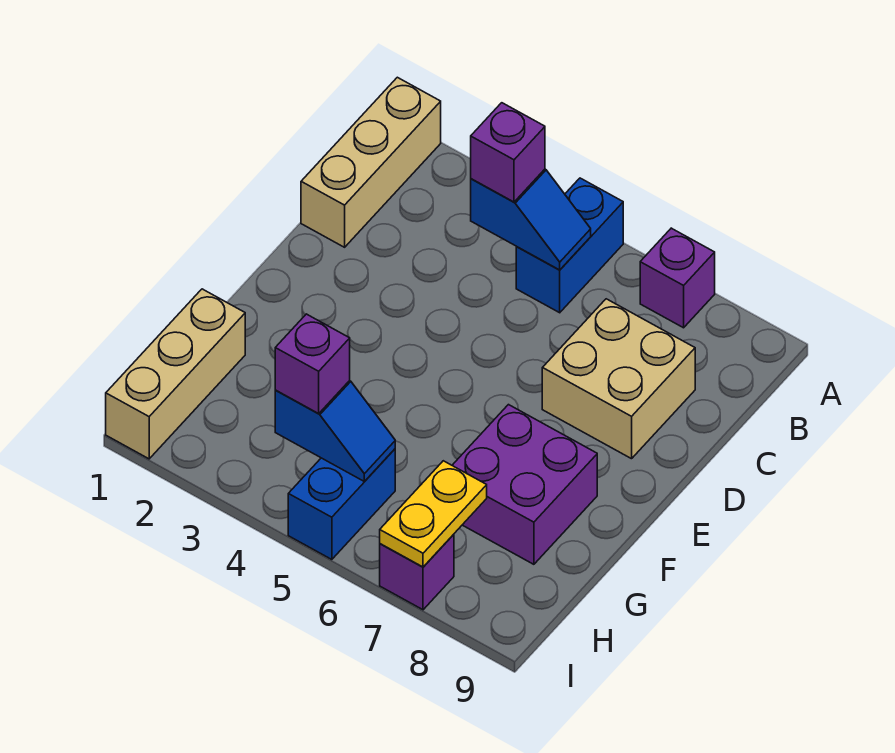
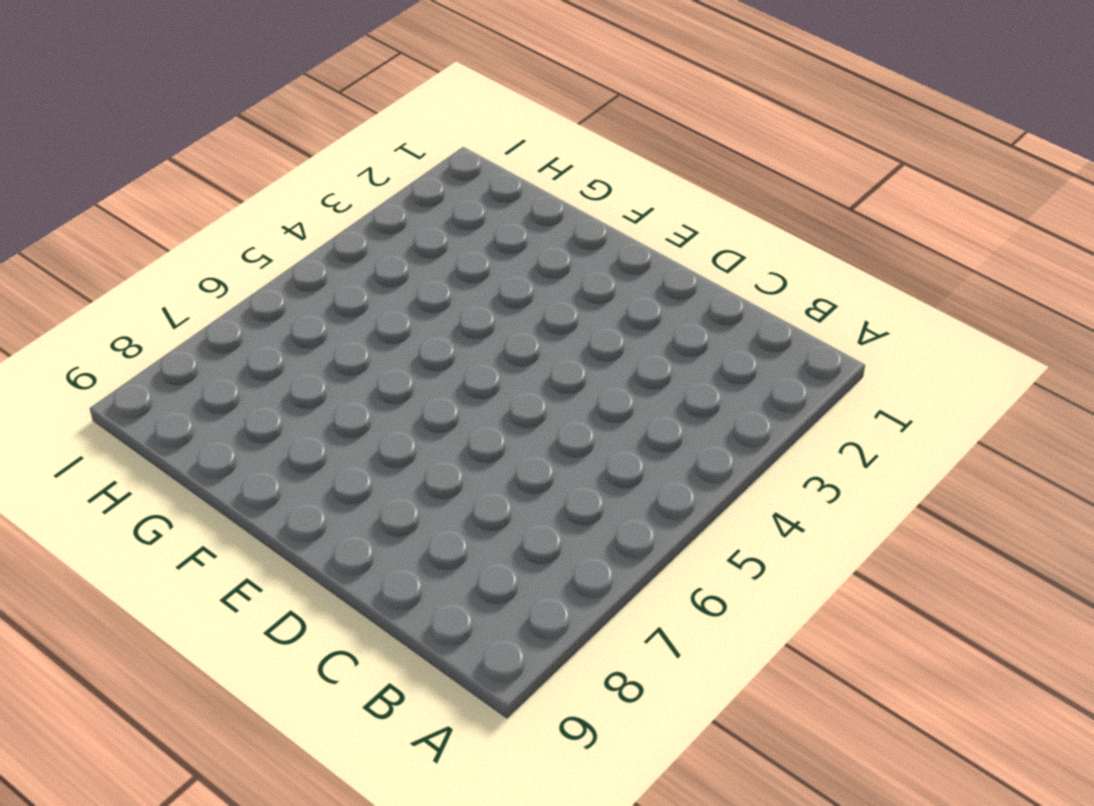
none -> tan 1x3 brick [301,77,441,247]
none -> blue 1x2 brick [516,178,623,313]
none -> purple 1x1 brick [640,228,715,328]

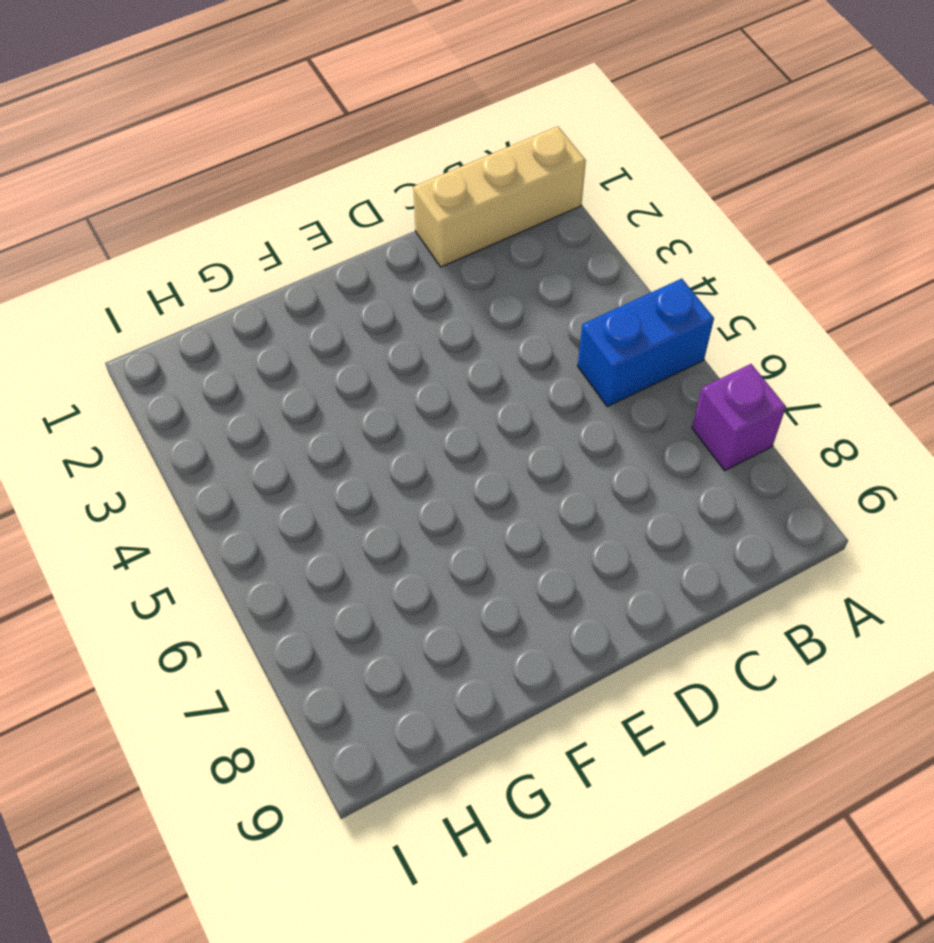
none -> tan 2x2 brick [542,299,695,459]
none -> purple 2x2 brick [452,405,597,564]
none -> tan 1x3 brick [106,289,245,459]

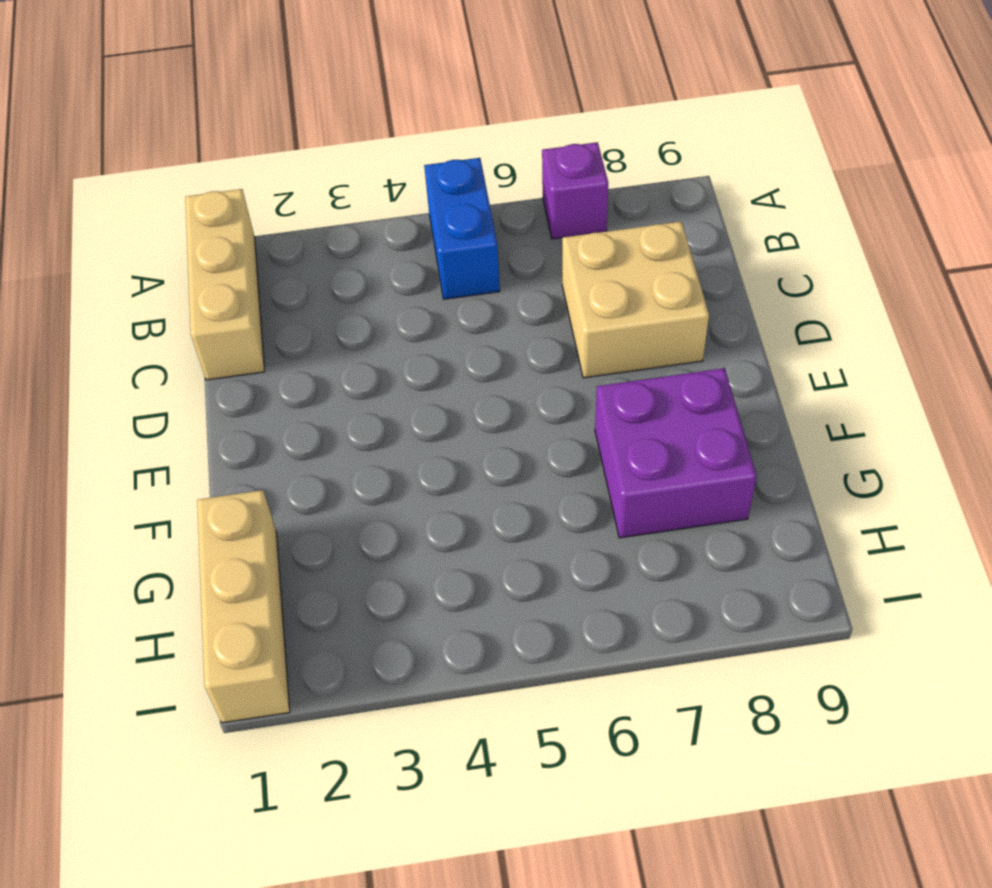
none -> blue 1x2 brick [288,449,395,560]
none -> purple 1x1 brick [380,534,454,610]
none -> blue 1x2 slope [471,169,591,270]

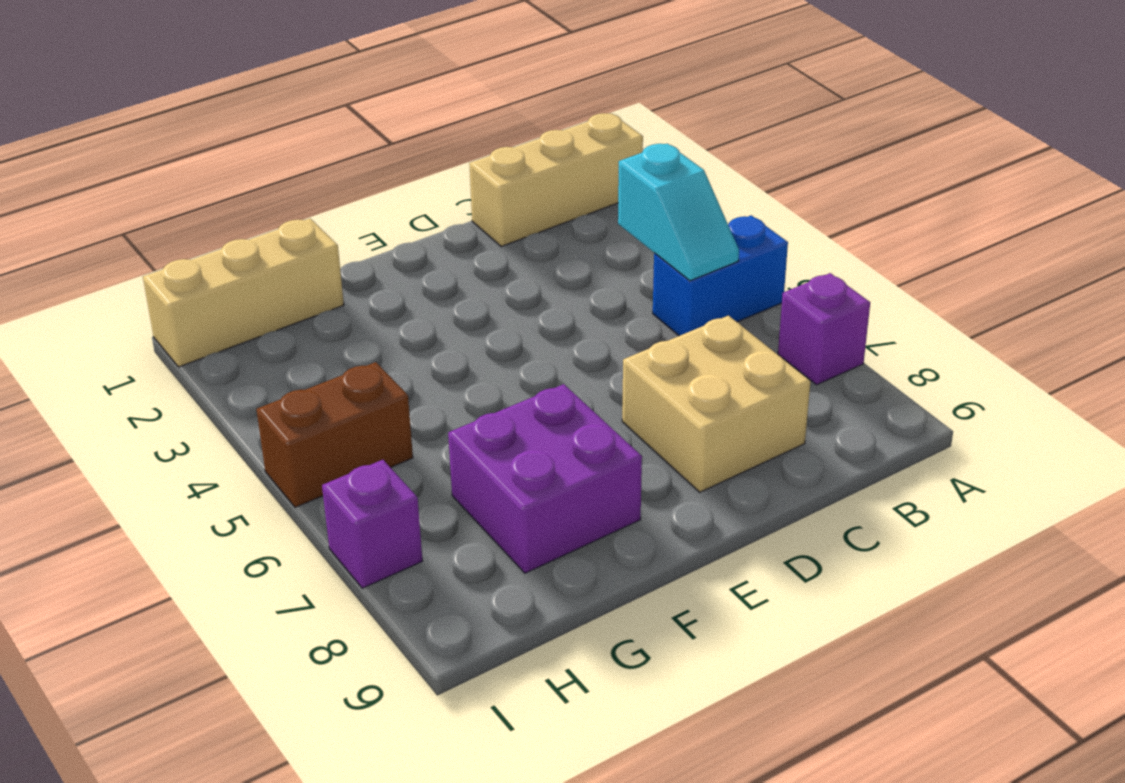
cyan 1x2 slope [618,144,739,281] -> blue 1x2 slope [471,169,591,270]
brown 1x2 brick [256,362,413,507] -> blue 1x2 brick [288,449,395,560]
none -> blue 1x2 slope [275,381,395,482]
none -> yellow 1x2 plate [380,461,487,567]
none -> purple 1x1 brick [471,103,545,202]

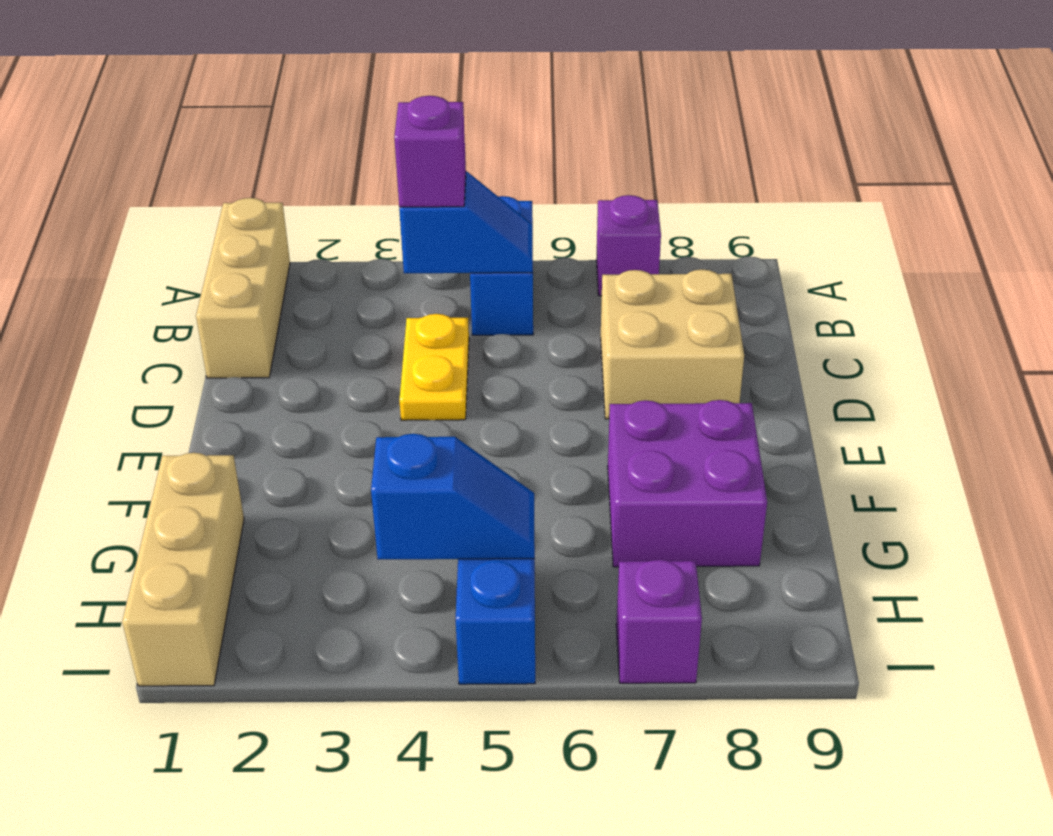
yellow 1x2 plate [399,314,469,420] -> yellow 1x2 plate moved to [380,461,487,567]
none -> purple 1x1 brick [275,314,350,413]

